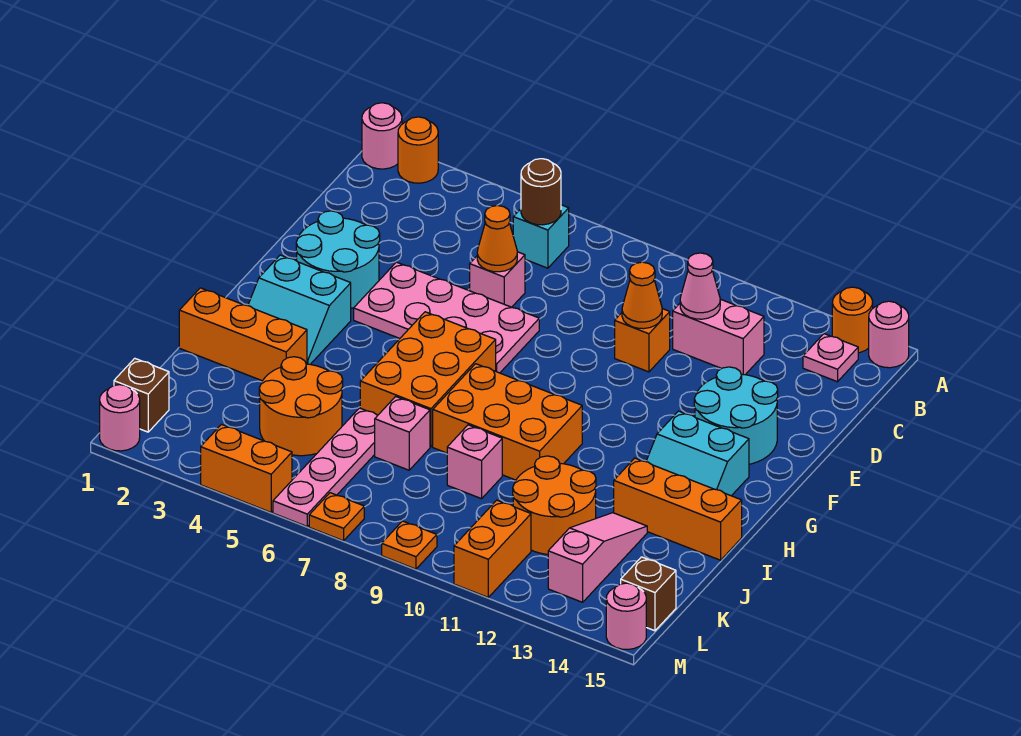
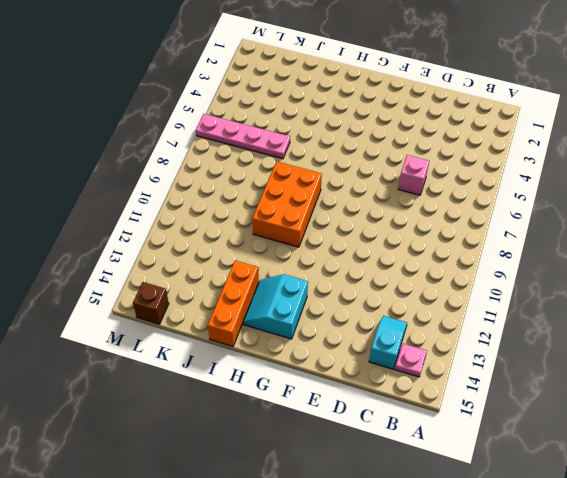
cyan 1x2 slope [369,316,407,369] -> none
none -> pink 1x1 round brick [362,103,402,169]
none -> orange 1x1 round brick [398,117,438,183]
none -> orange 1x1 round brick [832,287,873,353]
none -> pink 1x1 round brick [869,301,909,368]

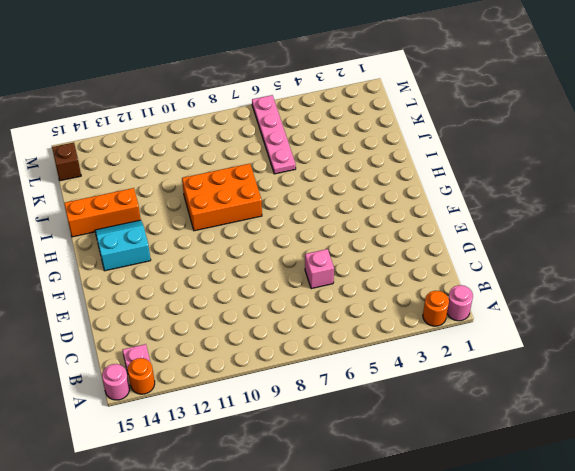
none -> cyan 1x1 brick [513,205,569,268]
none -> pink 1x2 brick [673,299,764,375]
none -> orange 1x1 brick [615,309,670,372]
none -> cyan 2x2 round brick [296,211,380,308]

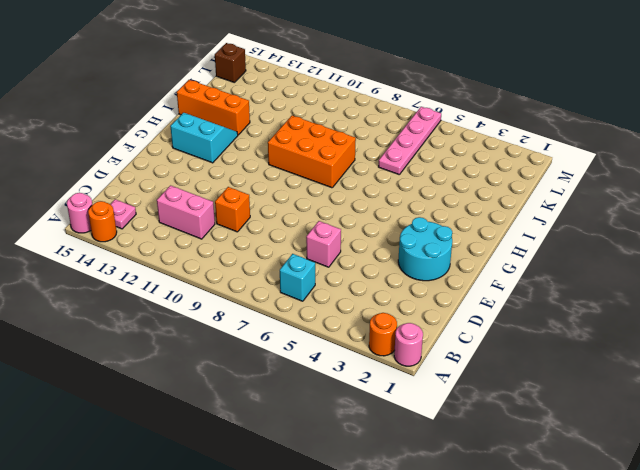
none -> pink 2x4 plate [354,262,539,373]
none -> cyan 2x2 round brick [694,367,778,464]
none -> cyan 2x2 slope [248,255,351,364]
none -> orange 2x3 brick [360,312,496,447]

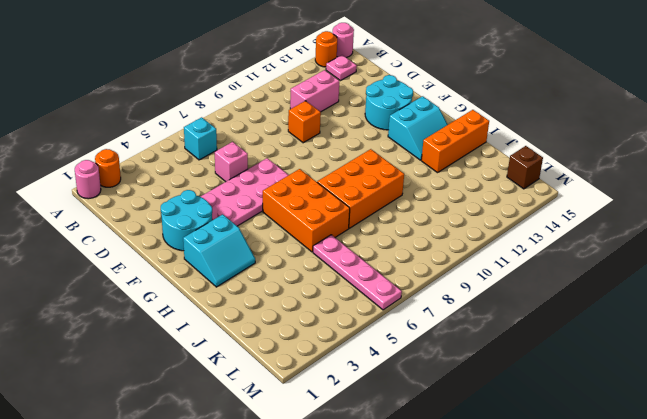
none -> orange 1x3 brick [179,288,307,381]
none -> orange 2x2 round brick [259,357,343,456]
none -> pink 1x1 brick [375,396,430,470]
none -> pink 1x1 brick [447,425,502,499]

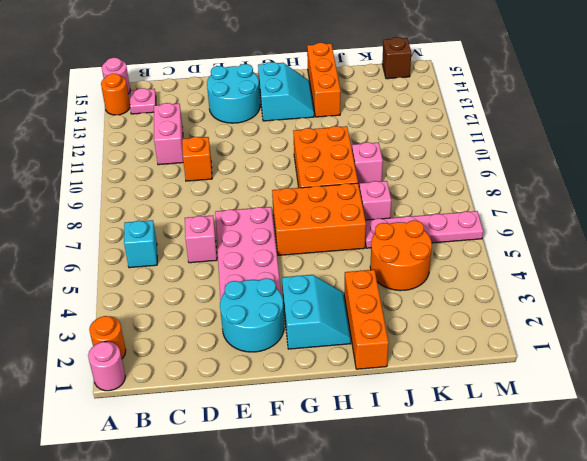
none -> orange 2x2 round brick [513,456,596,554]
none -> pink 1x3 slope [548,513,647,602]
none -> brown 1x1 brick [114,358,169,432]
none -> orange 1x2 brick [454,500,531,597]

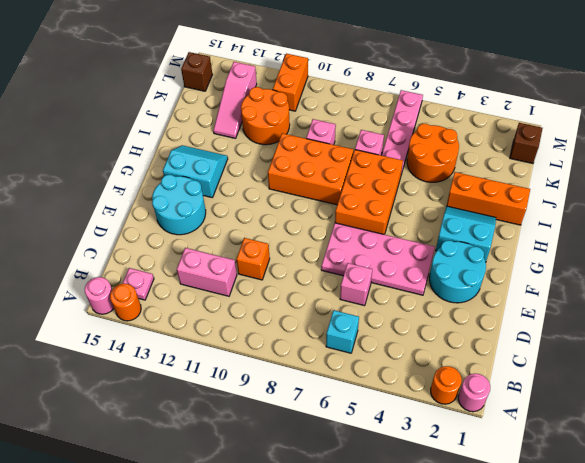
none -> orange 1x3 brick [614,458,742,560]
none -> pink 1x1 round brick [100,385,140,451]
none -> orange 1x2 brick [201,424,292,512]
none -> orange 1x1 plate [309,493,364,541]

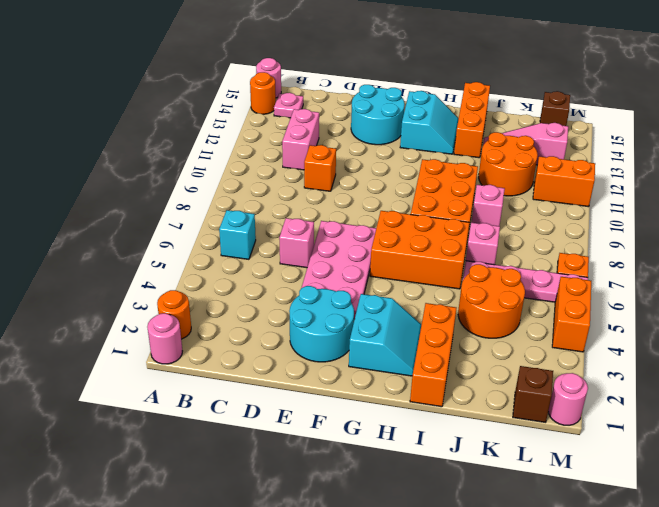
none -> orange 1x1 plate [382,521,437,569]
none -> pink 1x1 round brick [606,583,646,649]
none -> brown 1x1 round brick [521,159,561,225]
none -> pink 1x1 cone [680,253,720,319]

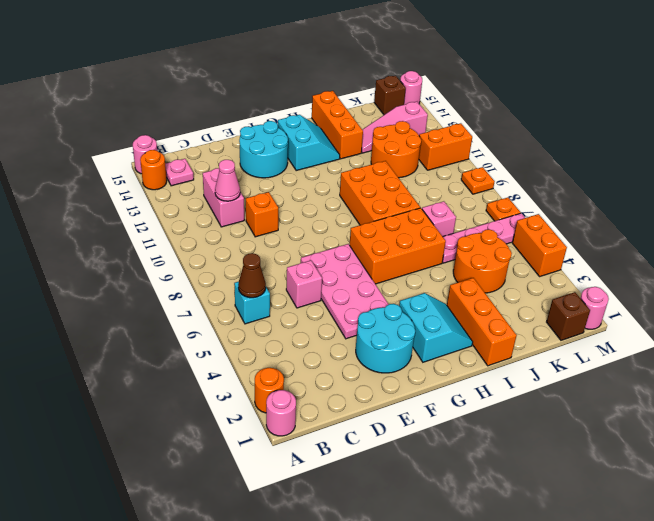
brown 1x1 cone [238,253,266,298] -> brown 1x1 round brick [521,159,561,225]
none -> pink 1x1 brick [447,425,502,499]
none -> orange 1x1 cone [477,206,517,272]
none -> orange 1x1 cone [622,262,662,329]

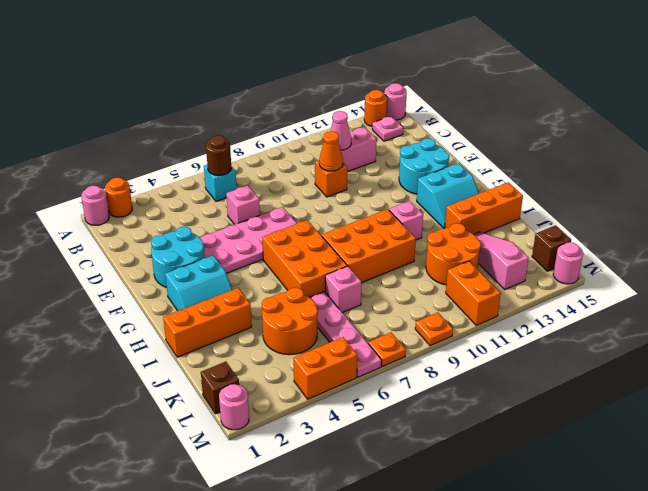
pink 1x1 brick [389,201,423,240] -> pink 1x1 brick moved to [447,425,502,499]
none -> orange 1x1 cone [477,206,517,272]

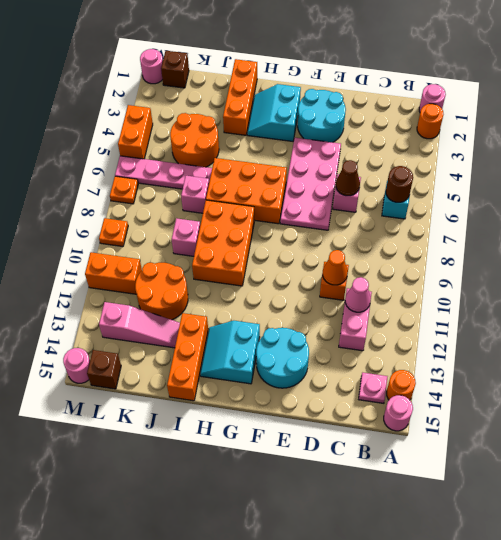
brown 1x1 cone [336,160,360,196] -> orange 1x1 cone [477,206,517,272]

